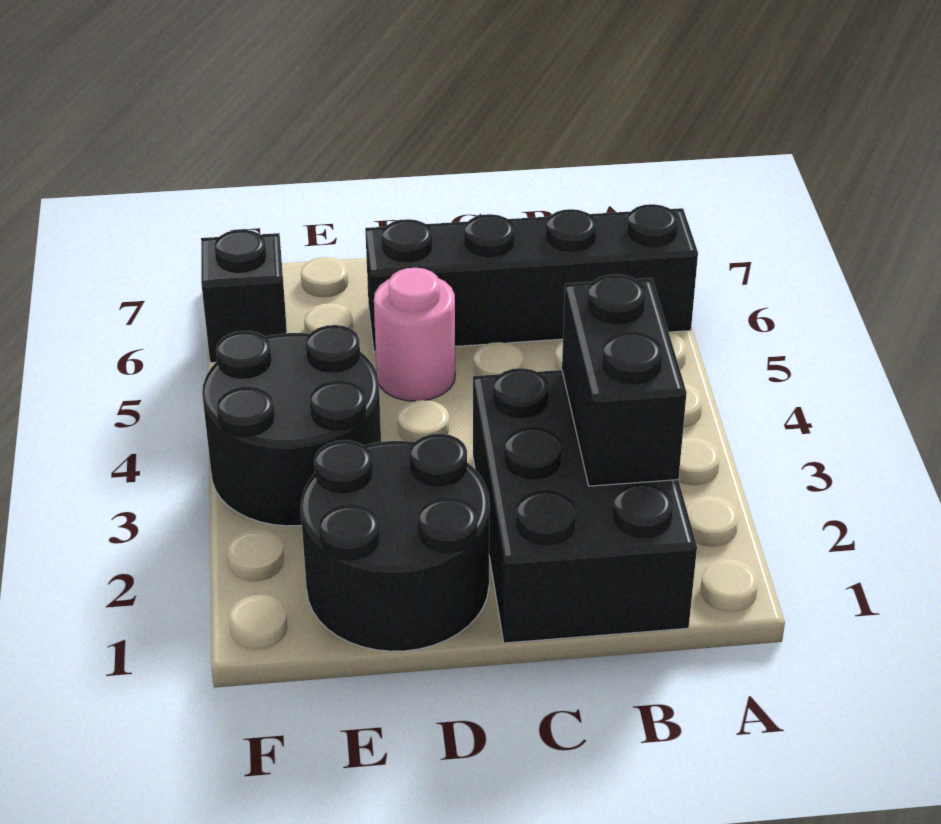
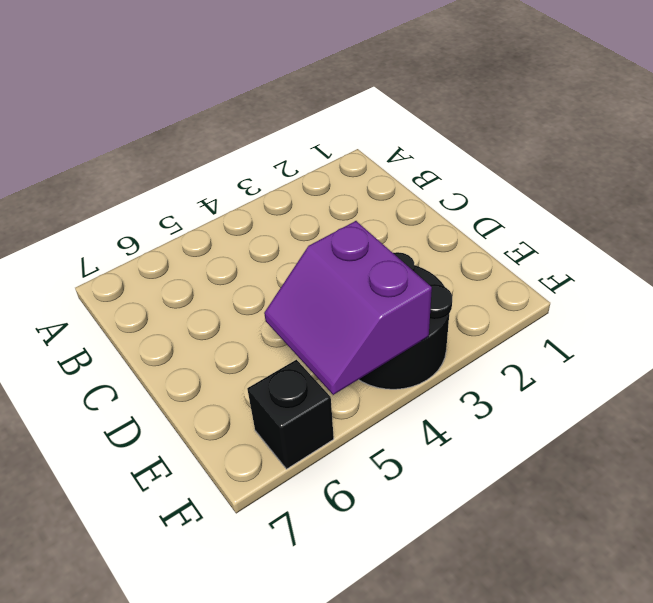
purple 2x2 slope [264,221,432,395] -> none
none -> black 1x4 brick [365,204,698,352]
none -> black 2x3 brick [473,368,697,643]

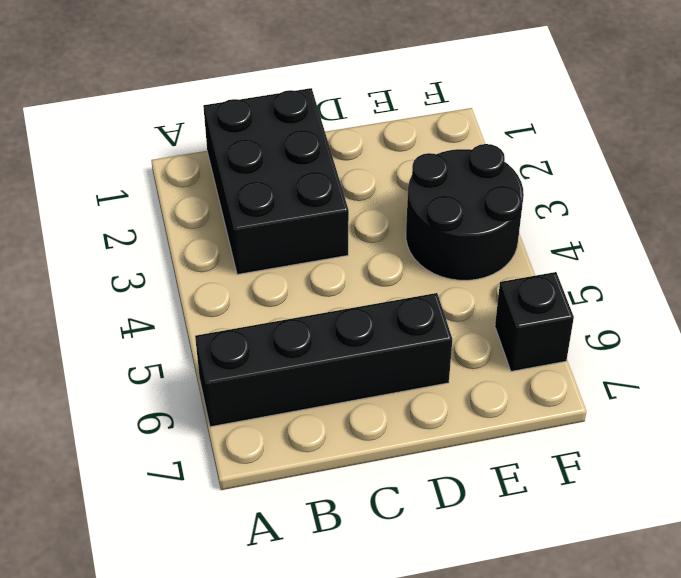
none -> black 2x2 round brick [301,434,490,651]
none -> pink 1x1 round brick [374,268,455,401]

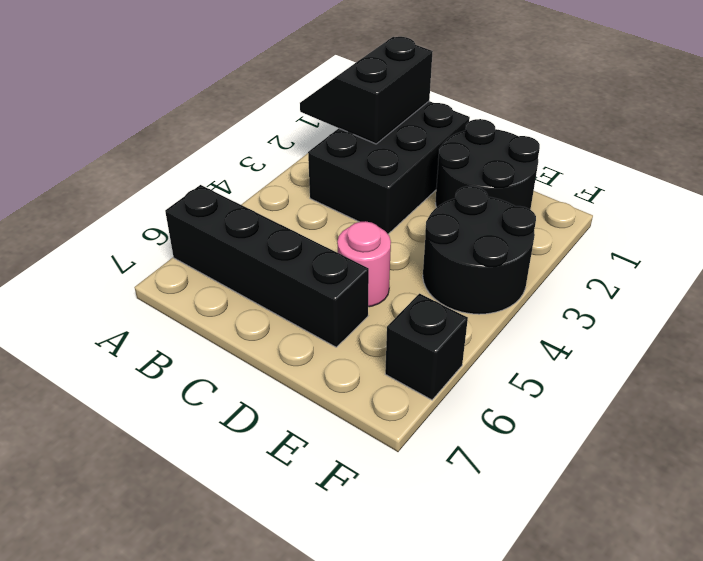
black 2x2 slope [300,37,433,144] -> black 1x2 brick [562,274,687,486]

